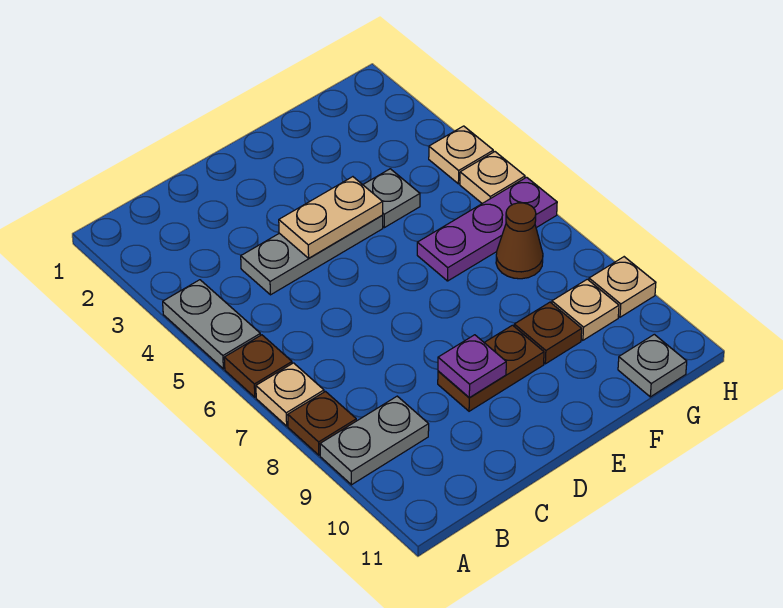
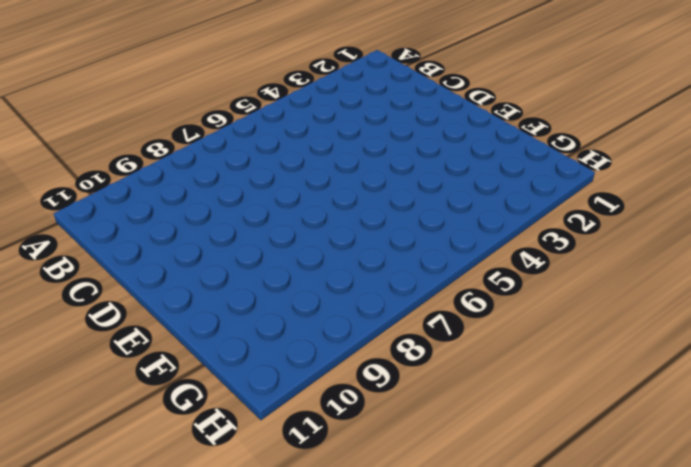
none -> grey 1x2 plate [163,280,260,369]
none -> brown 1x1 plate [224,335,292,397]
none -> tan 1x1 plate [256,363,324,426]

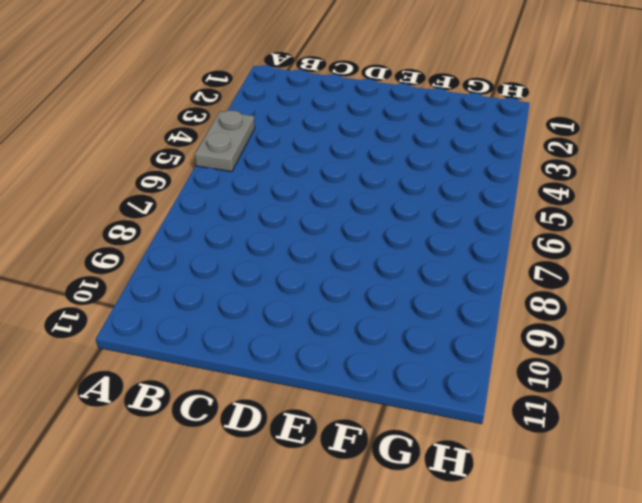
none -> brown 1x1 plate [224,335,292,397]
none -> tan 1x1 plate [256,363,324,426]
none -> brown 1x1 plate [288,392,356,455]

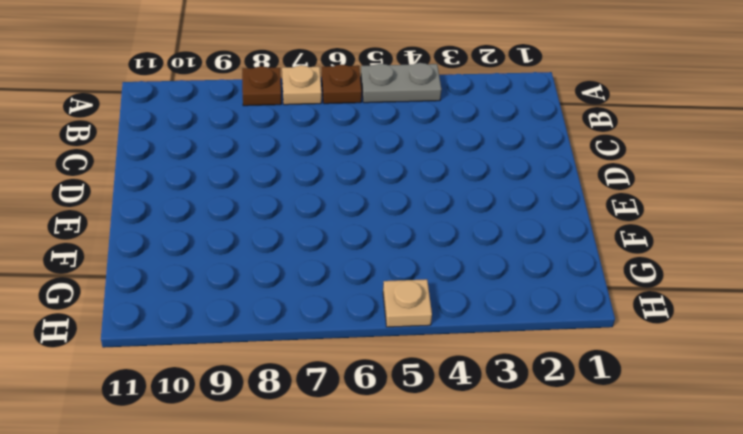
none -> grey 1x2 plate [320,396,429,485]
none -> grey 1x3 plate [241,216,383,295]
none -> brown 1x2 plate [438,325,544,411]

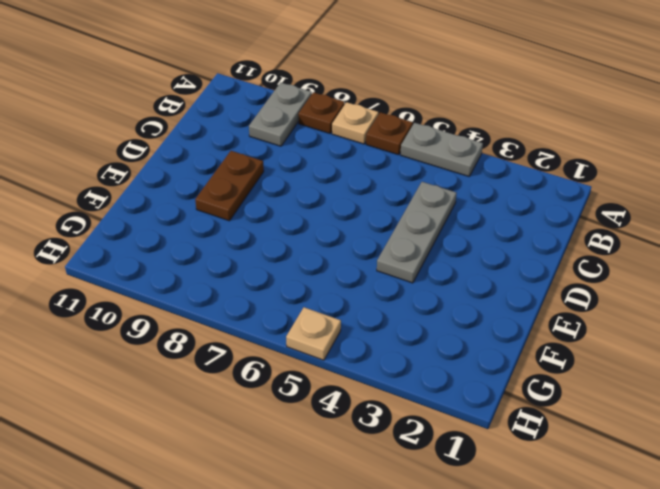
none -> grey 1x1 plate [363,169,420,228]
none -> purple 1x3 plate [417,177,557,281]
none -> brown 1x1 plate [514,302,582,364]

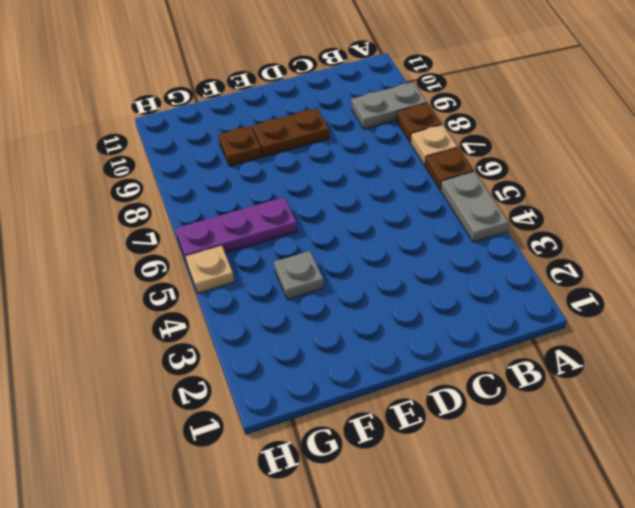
none -> grey 1x3 plate [241,216,383,295]
none -> brown 1x1 cone [496,203,543,279]
none -> tan 1x1 plate [552,279,619,340]

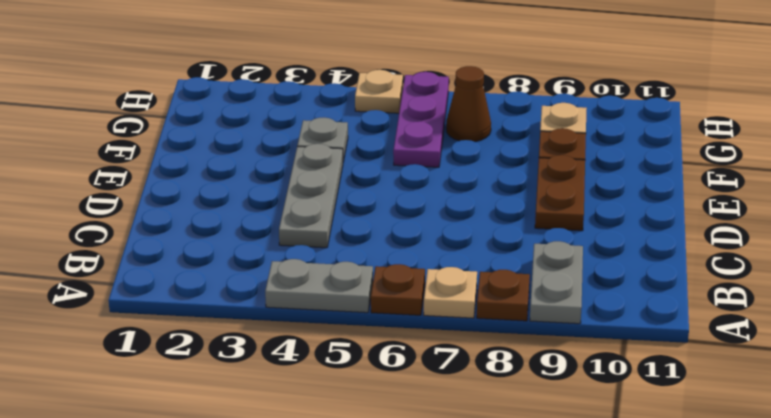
none -> grey 1x1 plate [618,334,687,397]
none -> tan 1x1 plate [429,126,493,184]
none -> tan 1x1 plate [589,257,656,317]

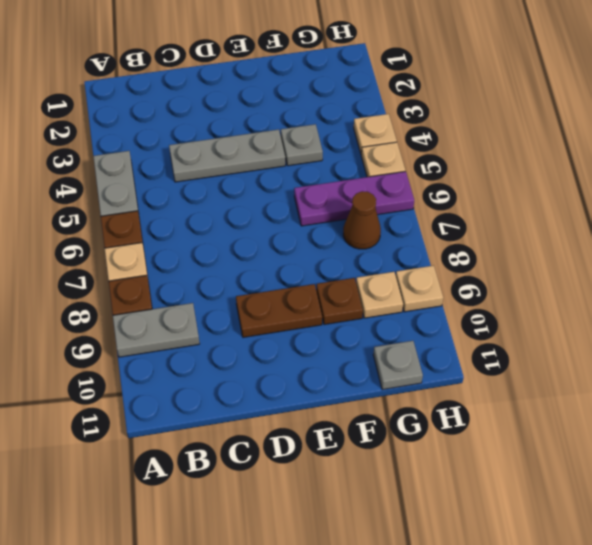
none -> tan 1x2 plate [279,177,383,258]
none -> purple 1x1 plate [438,335,506,398]

